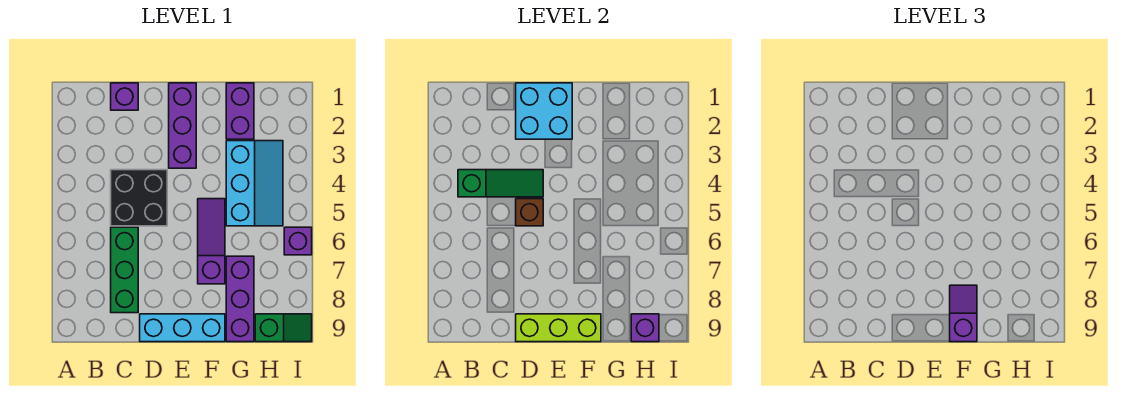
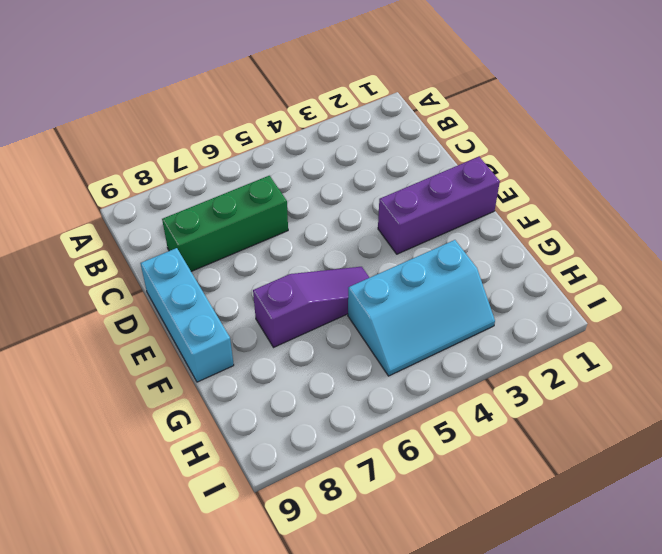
none -> purple 1x1 brick [111,83,138,110]
none -> black 2x2 brick [111,170,167,226]
none -> purple 1x2 brick [226,83,254,139]

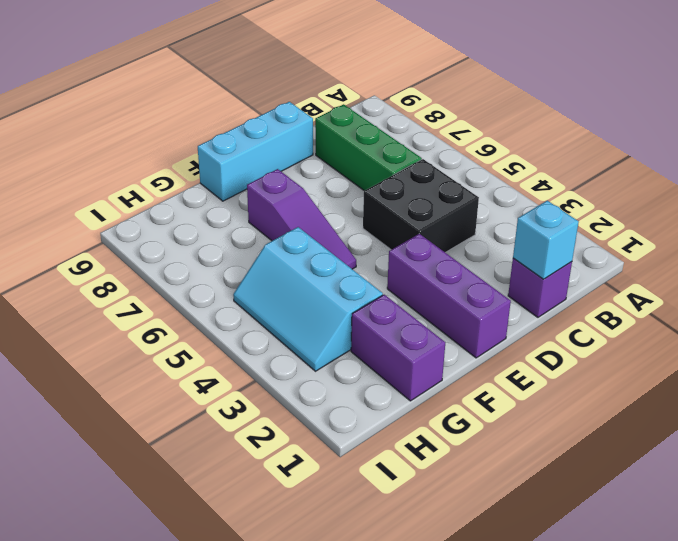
cyan 1x1 brick [513,201,579,279] -> none
none -> purple 1x3 brick [226,256,254,342]
none -> green 1x2 slope [255,314,312,342]
none -> purple 1x1 brick [284,227,312,255]

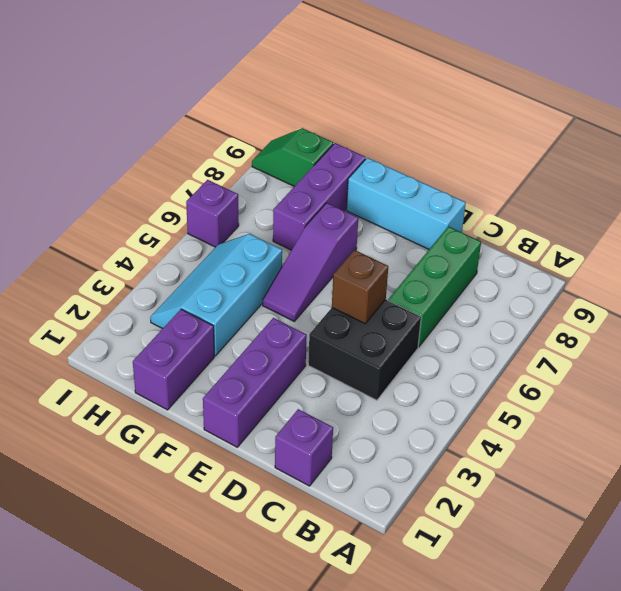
none -> green 1x3 slope [458,170,543,197]
none -> cyan 2x2 brick [516,83,572,139]
none -> lime 1x3 brick [516,314,601,342]

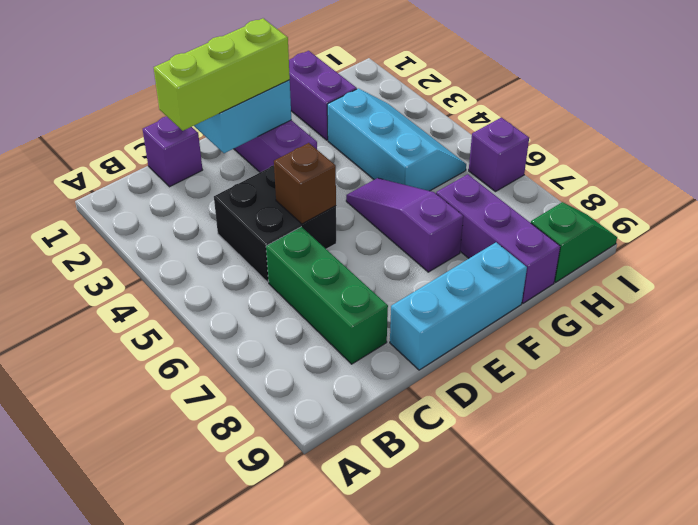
lime 1x3 brick [154,18,290,131] -> lime 1x3 brick moved to [516,314,601,342]
none -> green 1x3 slope [458,170,543,197]
none -> purple 1x1 brick [631,314,659,342]
none -> purple 1x2 slope [950,285,977,342]

